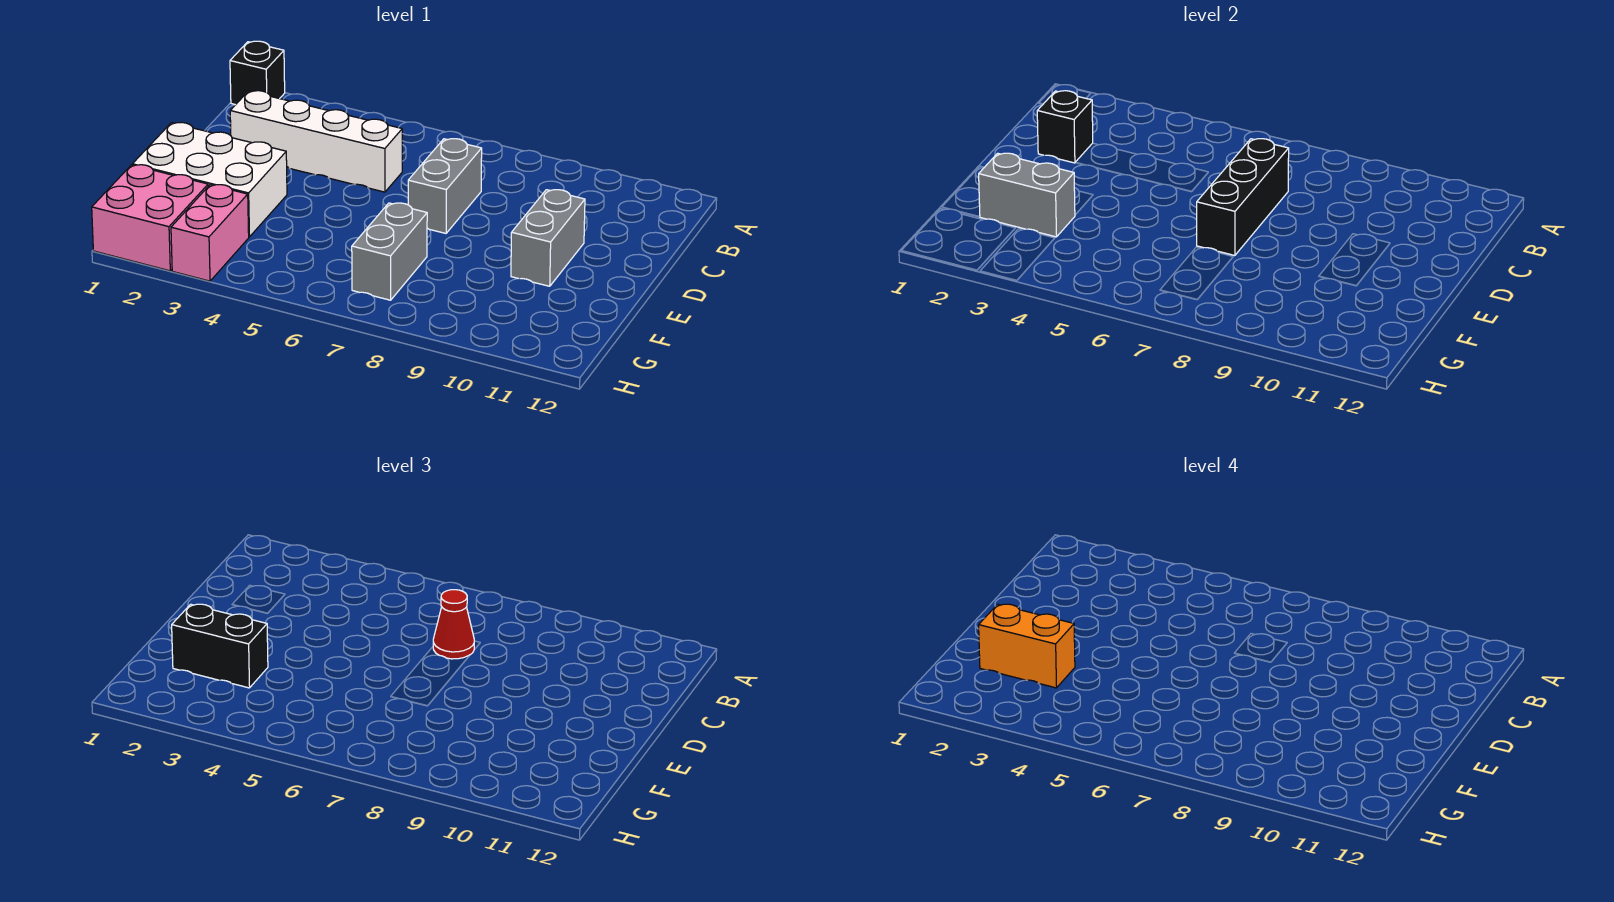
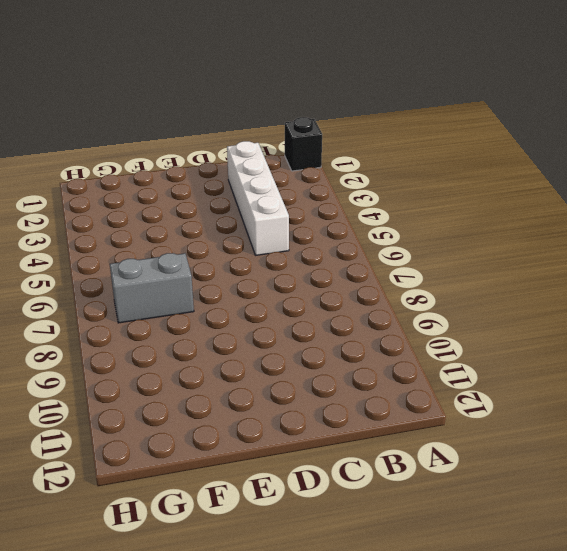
none -> grey 1x2 brick [408,139,482,233]
none -> grey 1x2 brick [511,190,585,286]
none -> white 2x3 brick [133,122,287,237]

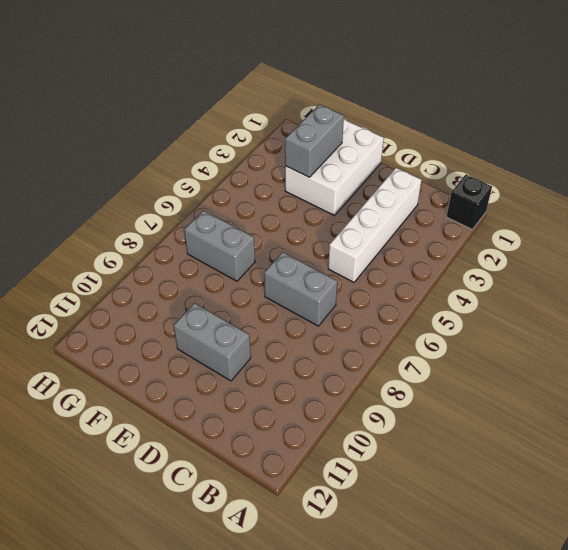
none -> pink 2x2 brick [92,165,208,271]
none -> pink 1x2 brick [171,185,249,281]
none -> black 1x1 brick [1037,91,1093,163]

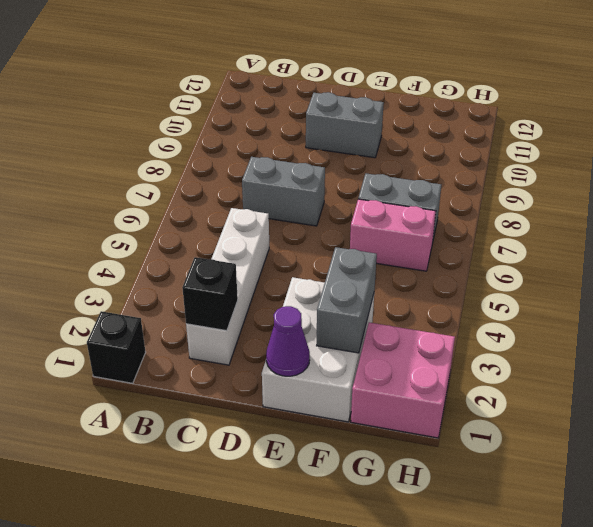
purple 1x1 cone [266,306,310,376] -> none
pink 1x2 brick [350,199,436,271] -> pink 1x2 brick moved to [171,185,249,281]
none -> black 1x3 brick [1197,139,1289,256]
none -> red 1x1 cone [433,590,474,659]
none -> black 1x2 brick [172,604,268,688]

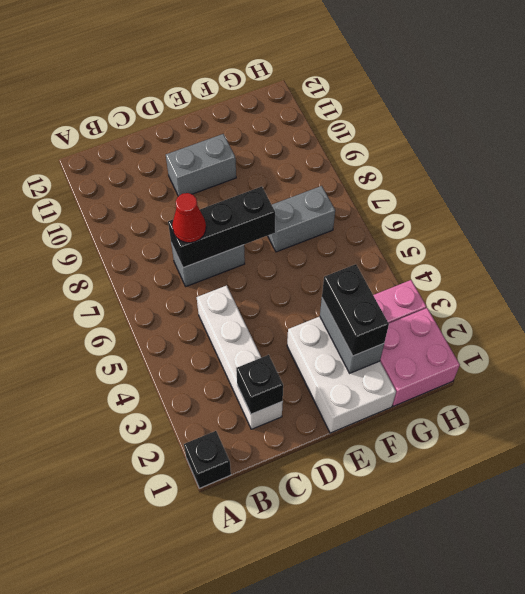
none -> orange 1x2 brick [979,604,1075,688]

